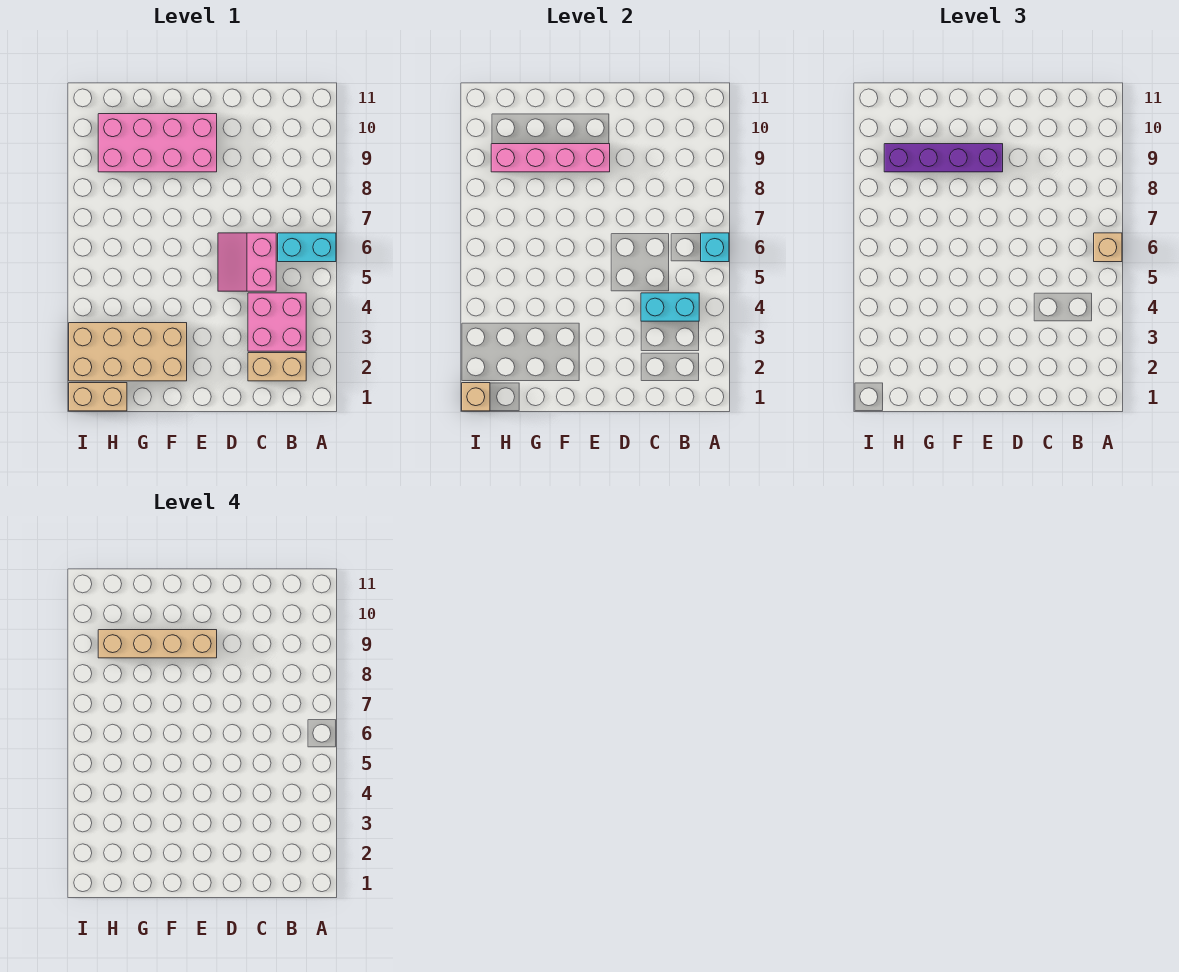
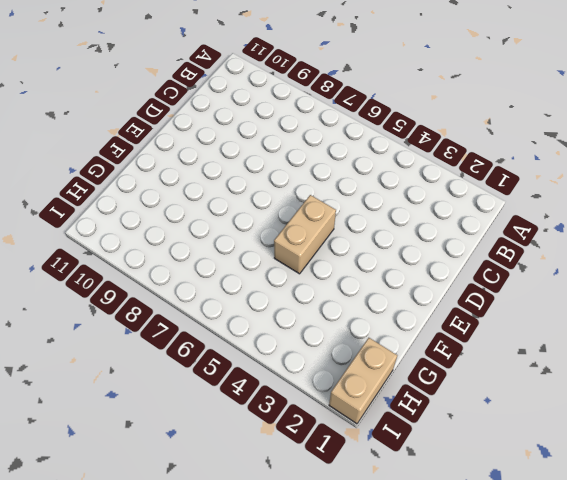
tan 1x2 brick [274,195,336,274] -> tan 1x2 brick moved to [248,353,306,381]
none -> cyan 1x2 brick [278,233,336,262]
none -> pink 2x2 brick [248,293,306,351]
none -> pink 2x2 slope [218,233,276,291]

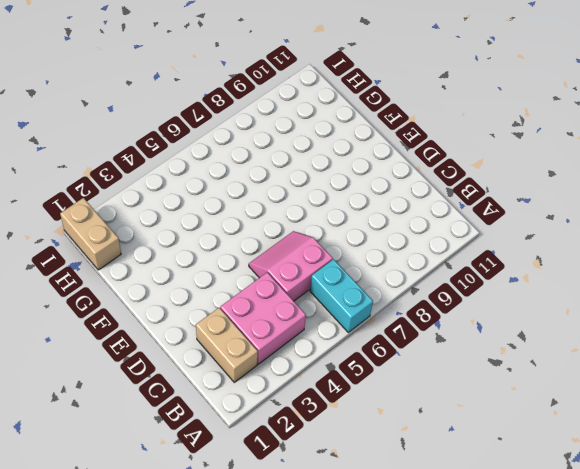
none -> pink 2x4 brick [98,114,217,172]
none -> tan 2x4 brick [69,323,187,381]
none -> cyan 1x1 brick [701,233,729,262]

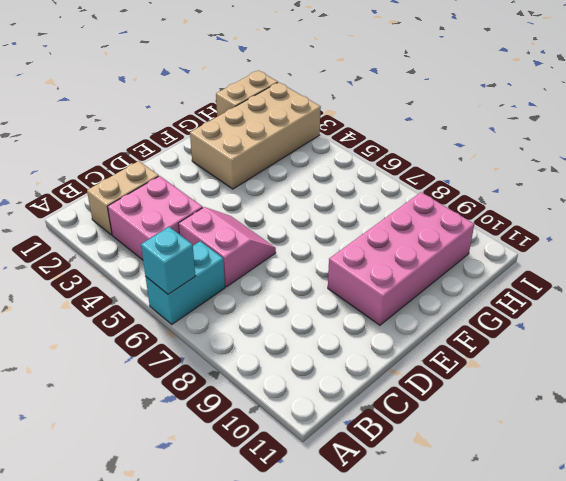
none -> cyan 1x2 brick [641,293,699,321]
none -> pink 1x4 brick [491,144,610,172]
none -> tan 1x1 brick [462,383,490,411]

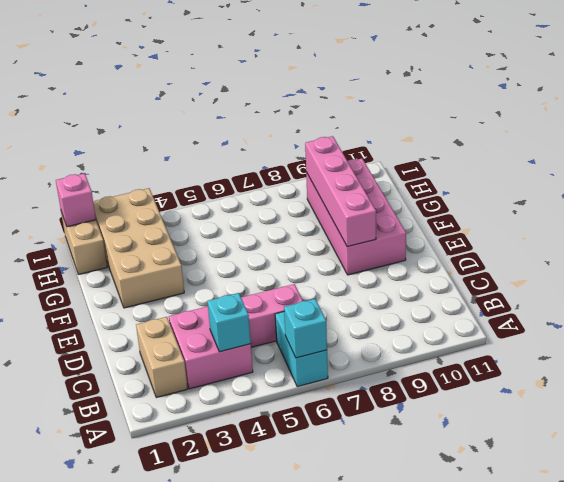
cyan 1x1 brick [207,293,251,352] -> cyan 1x2 brick [641,293,699,321]
pink 1x1 brick [56,173,96,227] -> tan 1x1 brick [462,383,490,411]
none -> tan 1x1 brick [1094,233,1122,262]
none -> purple 1x4 brick [884,144,1003,172]
none -> tan 1x4 brick [98,630,217,658]

